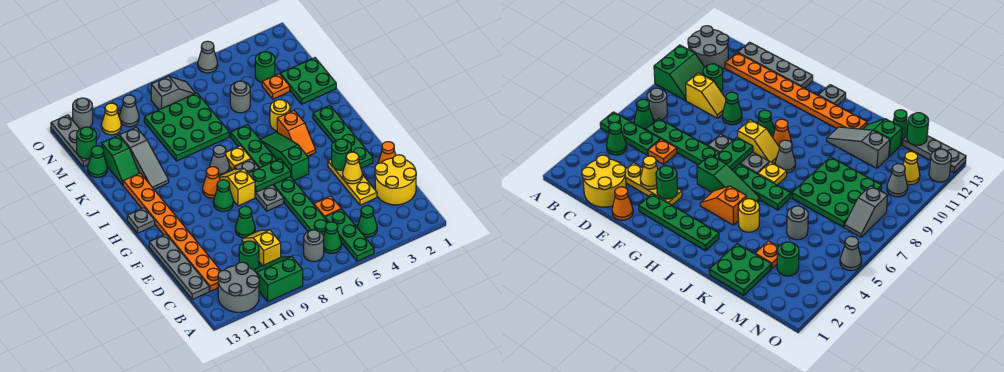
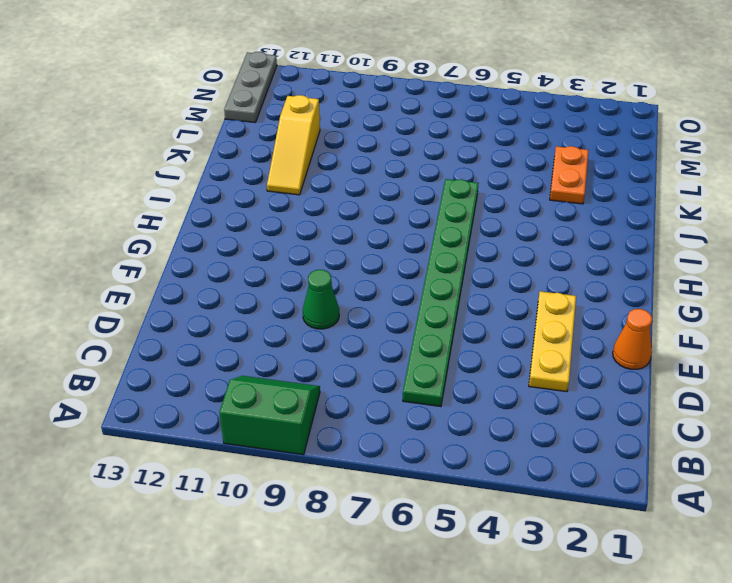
yellow 1x3 slope [267,95,320,195] -> grey 1x3 slope [119,127,169,189]
orange 1x2 plate [550,146,589,204] -> orange 1x1 plate [262,74,290,99]
none -> green 1x3 plate [325,209,374,261]
none -> grey 2x2 round brick [218,262,259,312]
none -> green 1x1 cone [357,206,377,237]
none -> green 1x1 cone [323,222,341,253]

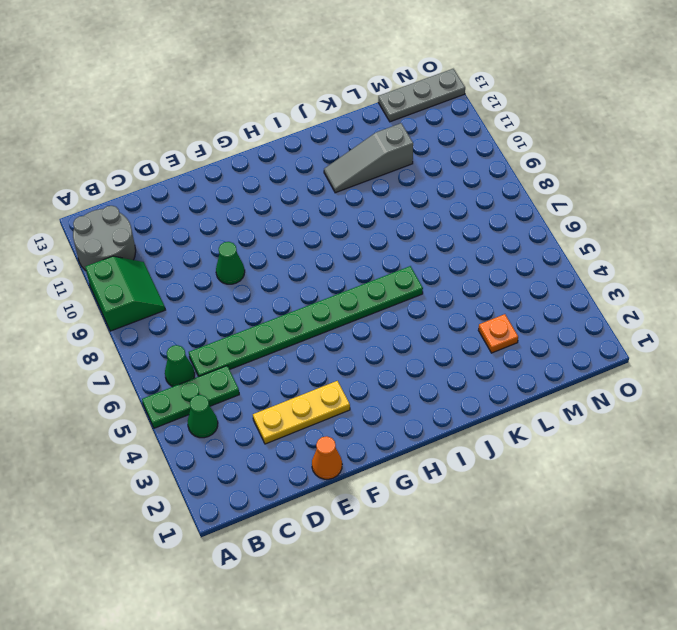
none -> grey 1x1 round brick [304,230,324,262]
none -> yellow 2x2 round brick [375,155,416,205]
none -> yellow 1x2 slope [242,230,281,266]
none -> green 1x1 round brick [239,241,259,270]

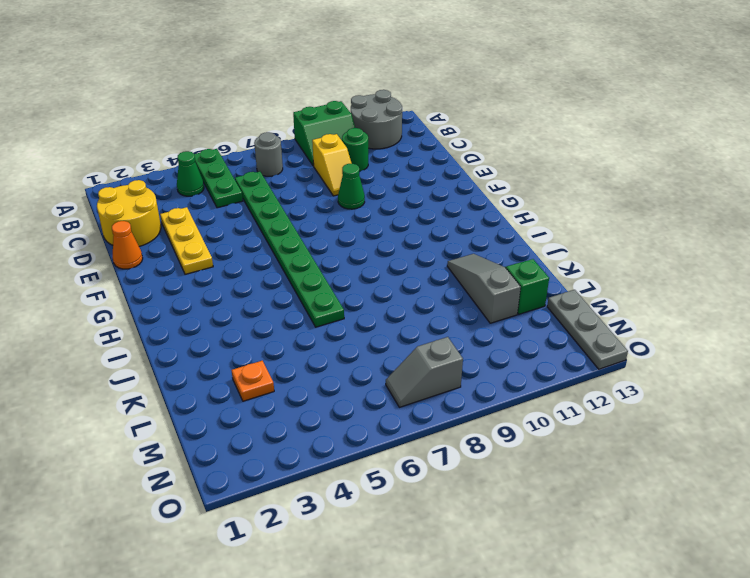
none -> green 1x1 cone [323,222,341,253]
none -> orange 1x8 plate [123,173,221,291]
none -> grey 1x4 plate [149,234,209,299]
none -> orange 1x1 plate [314,196,341,218]

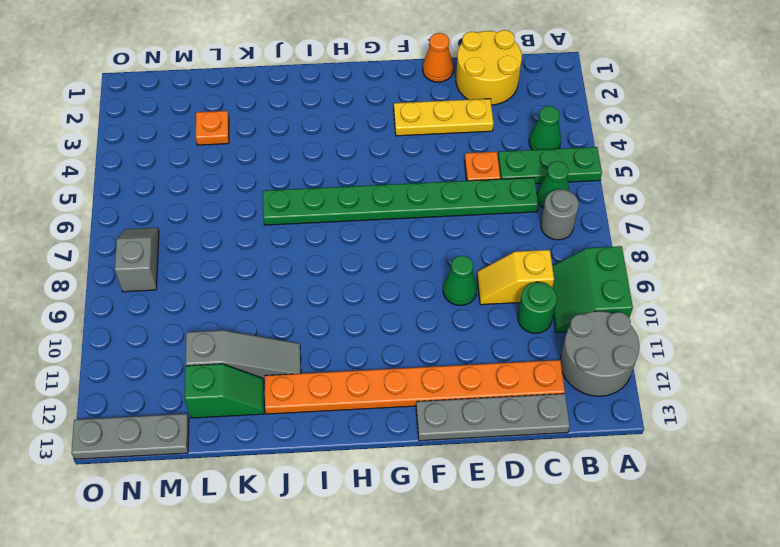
none -> green 1x4 plate [313,106,373,168]
none -> grey 1x3 plate [235,159,284,211]
none -> green 1x3 slope [260,132,309,181]
none -> yellow 1x2 slope [219,169,255,206]

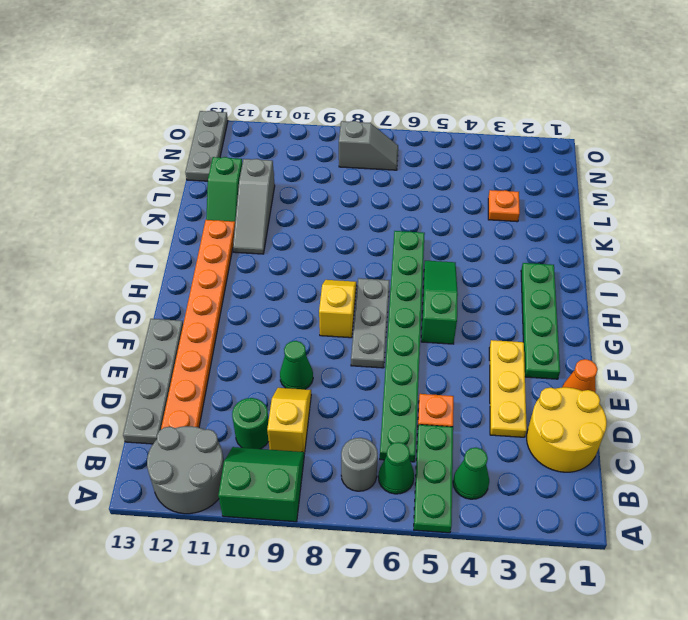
none -> green 1x1 cone [213,180,233,211]
none -> orange 1x2 slope [277,111,316,156]
none -> orange 1x1 cone [203,167,220,198]
none -> grey 1x1 plate [127,208,155,233]

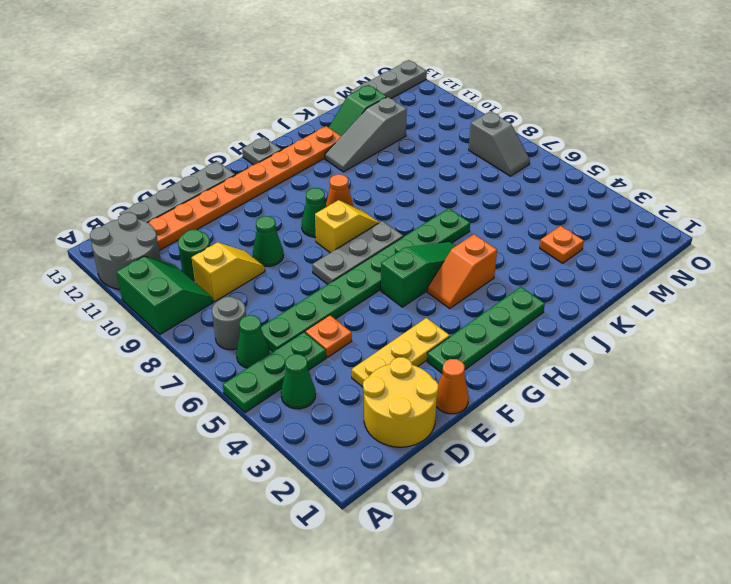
none -> yellow 1x1 plate [226,146,251,170]
none -> grey 1x1 cone [210,145,229,176]
none -> yellow 1x1 round brick [270,100,290,131]
none -> green 2x2 plate [280,58,336,104]

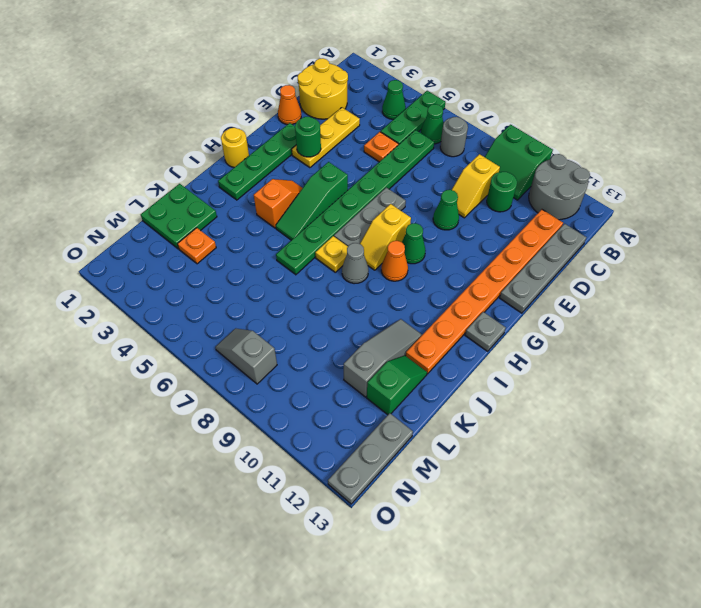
yellow 1x1 round brick [221,128,249,167] -> yellow 1x1 round brick moved to [270,100,290,131]
none -> green 3x3 plate [144,93,229,161]
none -> grey 1x1 round brick [230,81,250,113]
none -> green 1x1 cone [88,146,107,177]
none -> green 1x1 round brick [255,52,275,83]

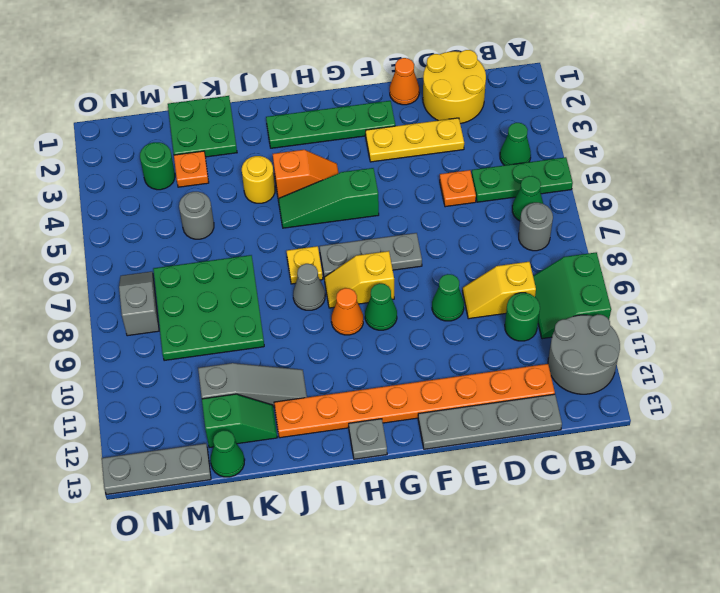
none -> green 1x8 plate [231,125,328,236]
none -> grey 1x1 cone [119,95,139,127]
none -> yellow 1x1 cone [101,103,121,135]
none -> grey 1x1 cone [198,41,218,73]

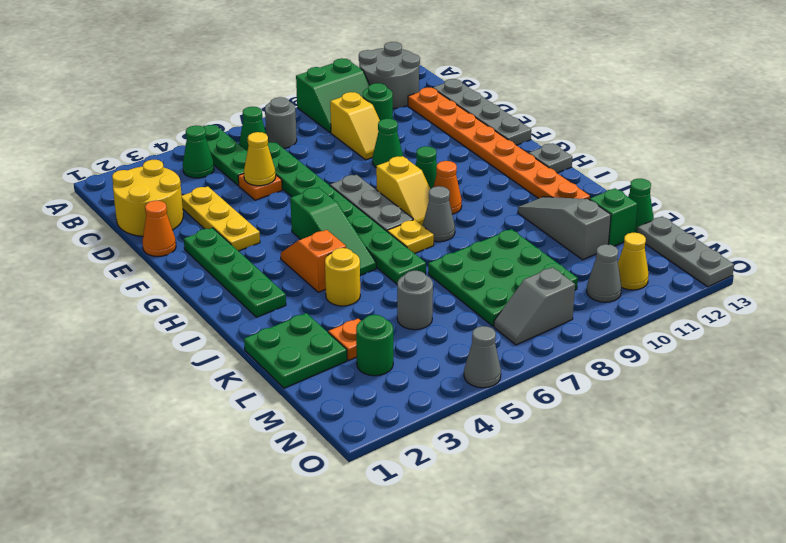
yellow 1x1 cone [244,132,276,186] -> yellow 1x1 cone moved to [343,152,362,184]
none -> grey 1x1 round brick [73,98,93,129]
none -> green 1x1 round brick [332,139,351,170]
none -> green 1x2 plate [248,159,291,192]
none -> green 1x1 round brick [77,127,96,159]

